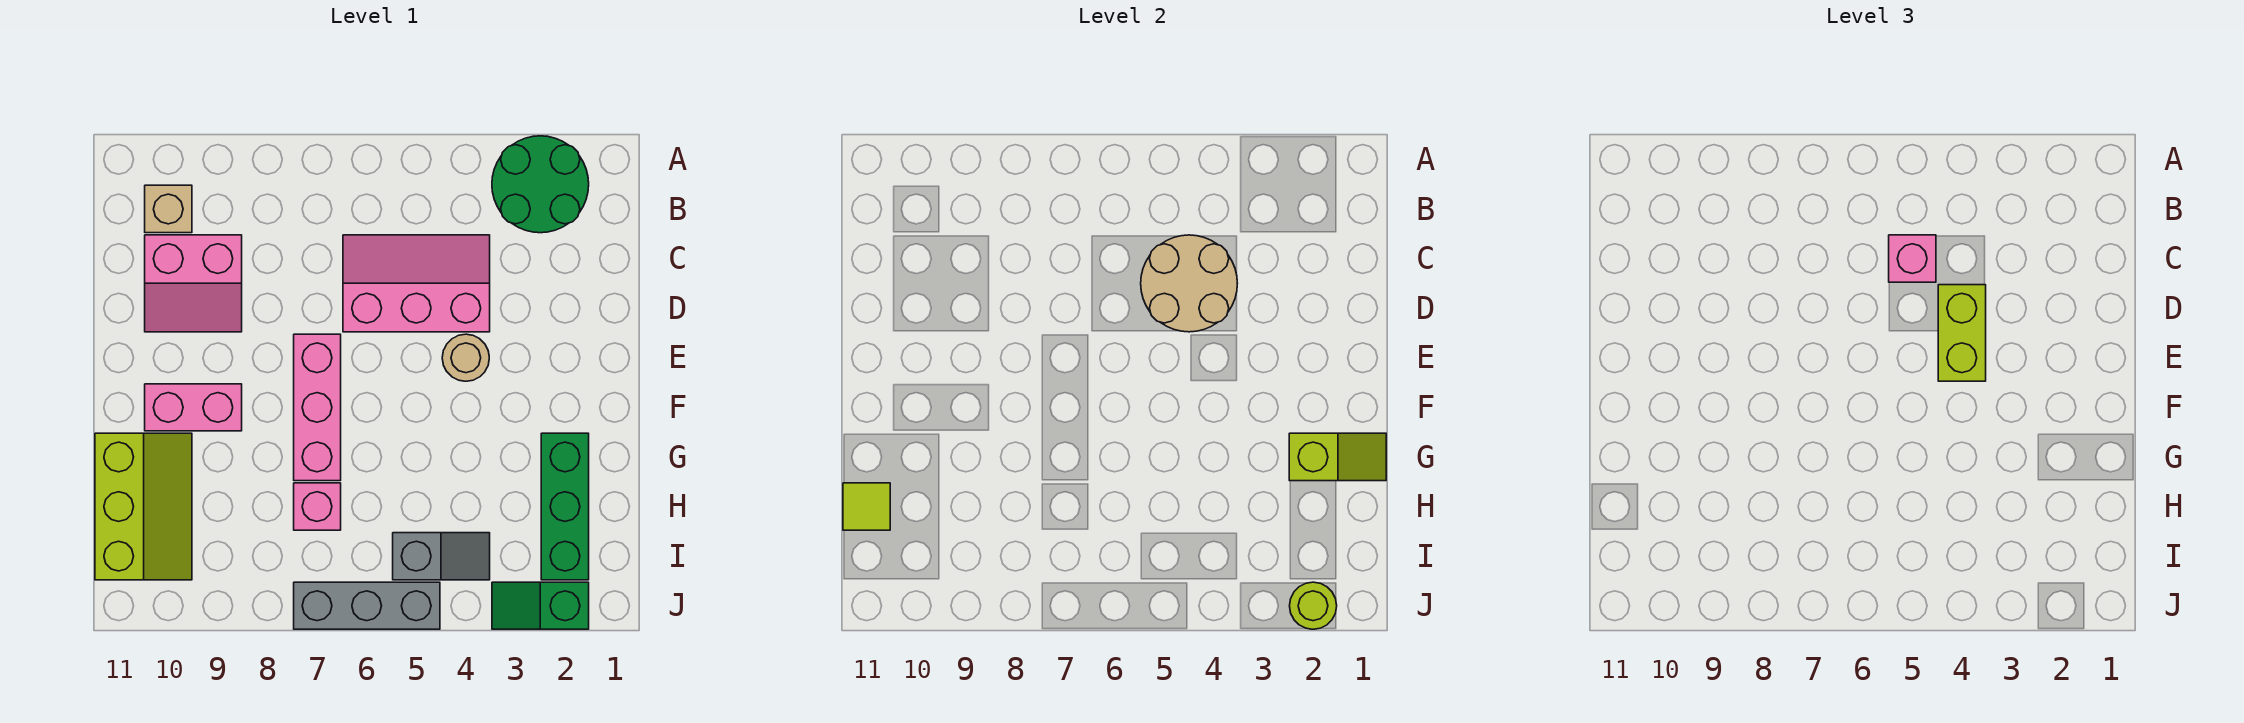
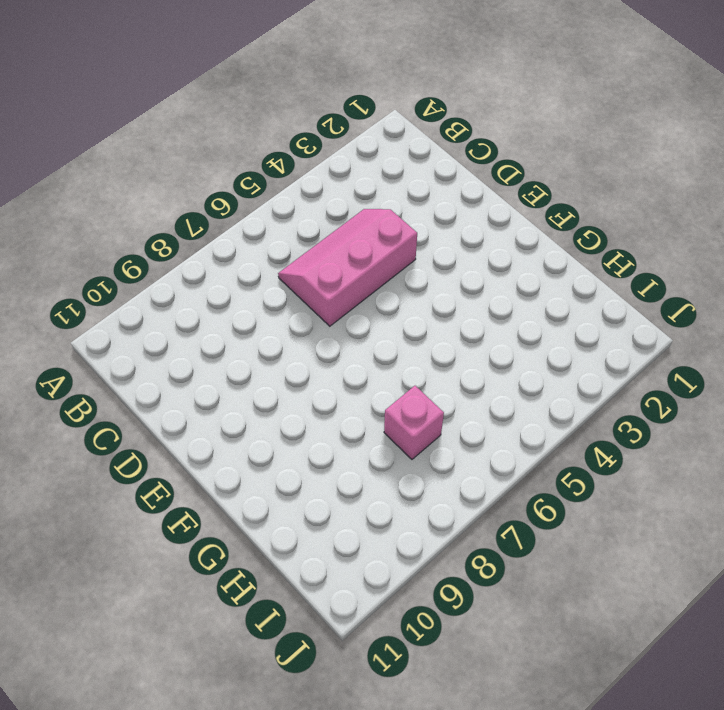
none -> green 2x2 round brick [492,136,589,233]
none -> tan 1x1 brick [145,185,192,233]
none -> pink 2x2 slope [145,235,242,332]

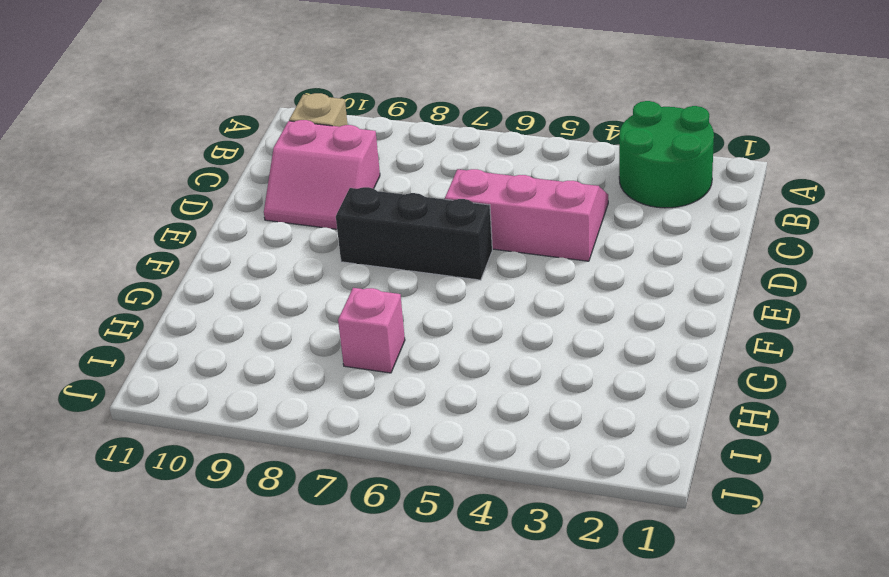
black 1x3 brick [336,187,492,280] -> pink 1x3 brick [294,334,341,481]
none -> tan 1x1 round brick [442,334,489,381]
none -> pink 1x2 brick [145,384,242,431]
none -> green 1x3 brick [541,433,589,580]

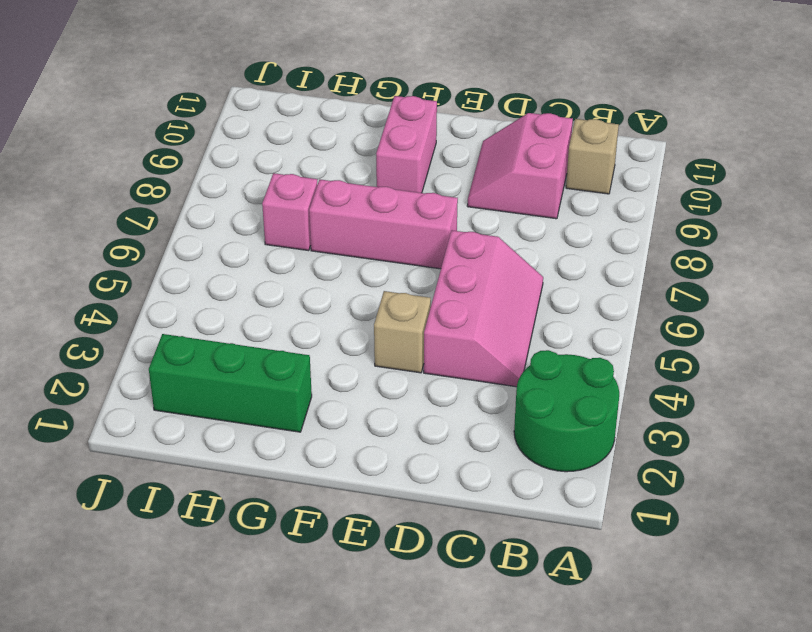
tan 1x1 brick [374,291,431,373] -> tan 1x1 round brick [442,334,489,381]
none -> lime 2x3 slope [95,433,192,580]
none -> grey 1x2 slope [393,533,490,580]
none -> green 1x2 slope [492,582,589,629]

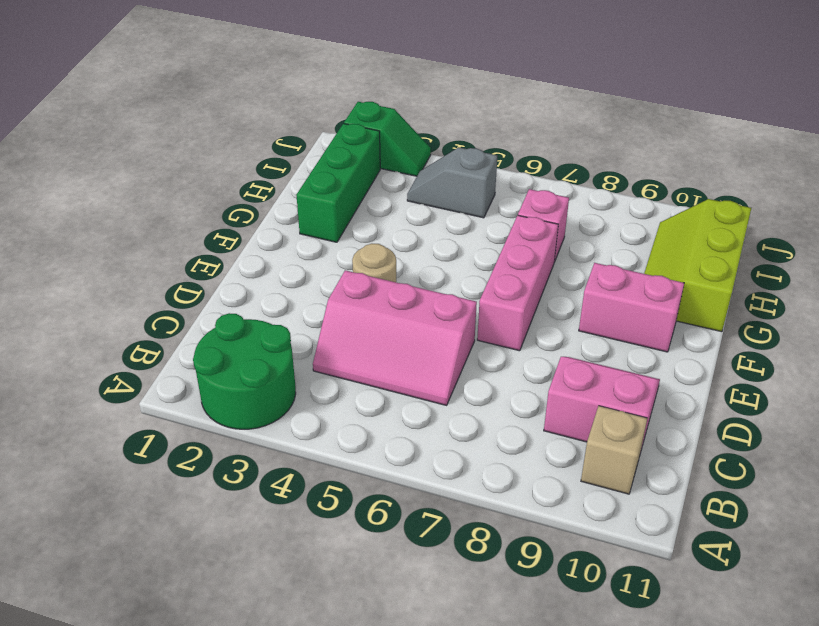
none -> grey 1x3 brick [294,582,440,629]
none -> tan 2x2 round brick [1141,235,1237,332]
none -> lime 1x2 slope [1289,433,1386,481]

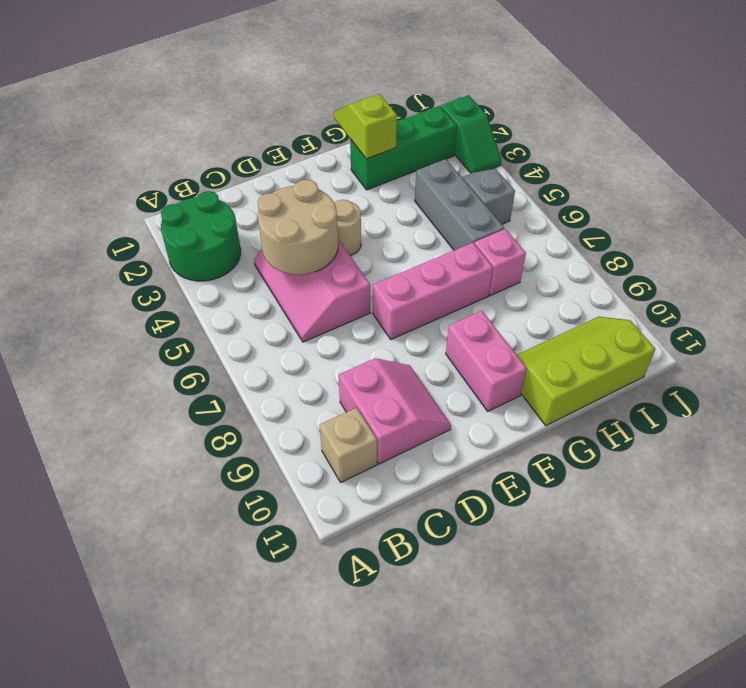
grey 1x3 brick [415,159,504,250] -> grey 1x3 brick moved to [294,582,440,629]
none -> lime 1x1 tile [843,483,890,530]
none -> lime 1x1 round brick [1290,582,1337,629]
none -> pink 1x1 brick [1889,235,1936,282]

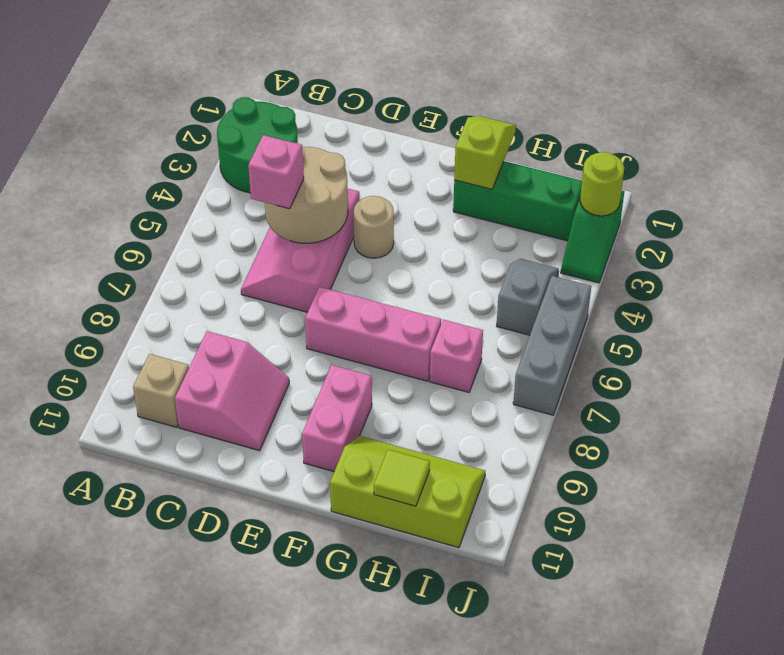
none -> lime 1x2 brick [1938,285,1986,381]

